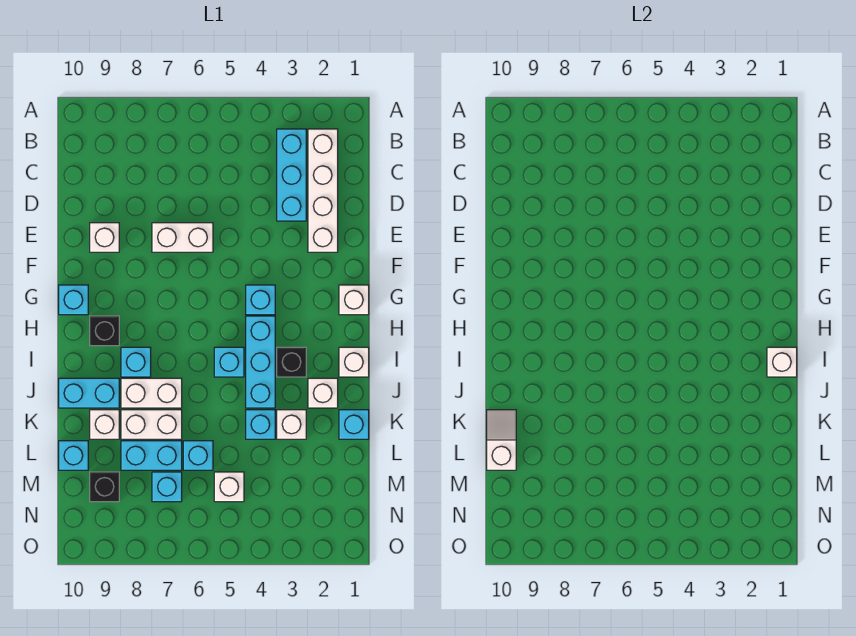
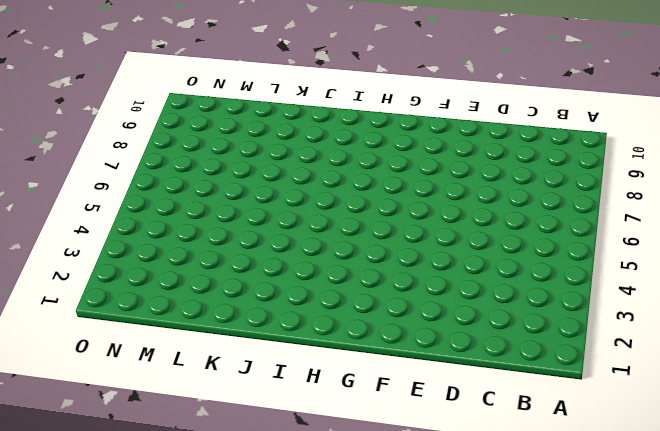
none -> white 1x4 brick [308,129,338,252]
none -> cyan 1x3 brick [277,129,306,221]
none -> white 1x2 brick [152,223,213,252]

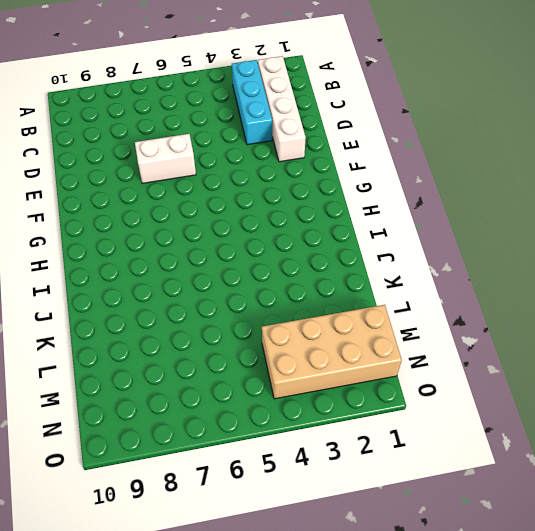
tan 2x4 brick [262,305,402,399] -> none
none -> white 1x1 brick [90,223,119,252]
none -> white 1x1 brick [339,285,369,315]
none -> cyan 1x1 brick [246,285,275,315]

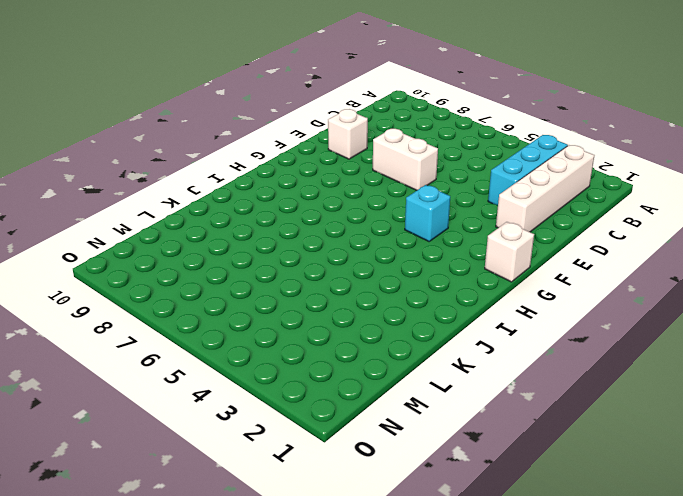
none -> cyan 1x1 brick [59,285,88,315]
none -> cyan 1x3 brick [246,316,275,408]
none -> black 1x1 brick [90,316,119,346]

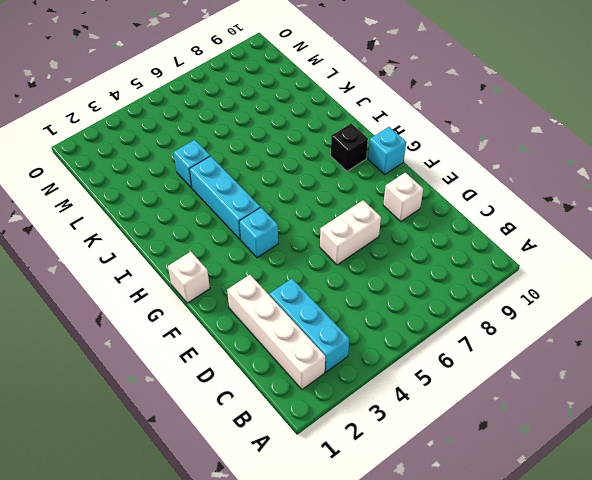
none -> white 1x1 brick [339,347,369,377]
none -> black 1x1 brick [277,347,306,377]
none -> cyan 1x1 brick [214,347,244,377]

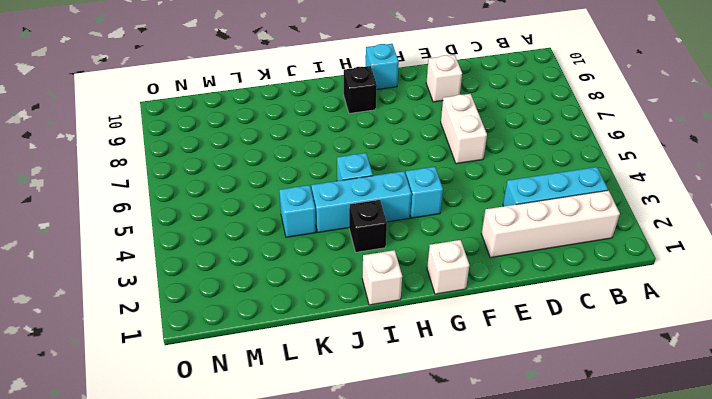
none -> cyan 1x1 brick [121,347,151,377]
none -> white 1x1 brick [308,378,338,408]
none -> white 1x2 brick [121,378,182,408]

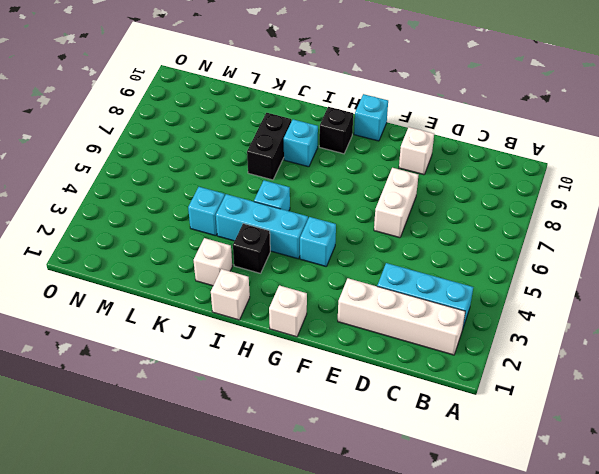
black 1x2 brick [247,113,291,180] -> white 1x2 brick [121,378,182,408]
none -> cyan 1x2 brick [59,378,119,408]
none -> cyan 1x1 brick [339,410,369,439]
none -> white 1x1 brick [277,410,306,439]

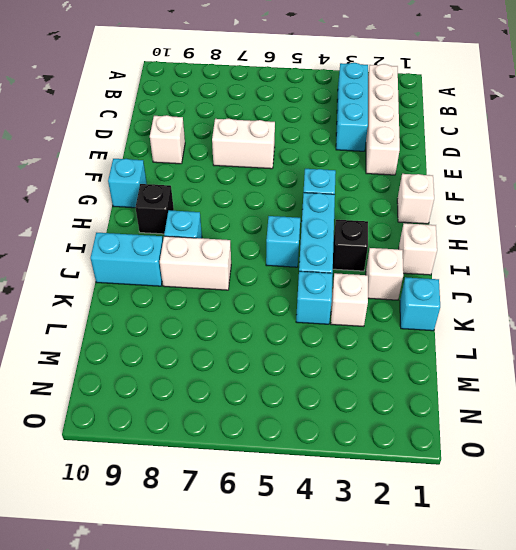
none -> white 1x2 brick [121,410,182,439]
none -> white 1x1 brick [90,410,119,439]
none -> cyan 1x1 brick [183,441,213,470]

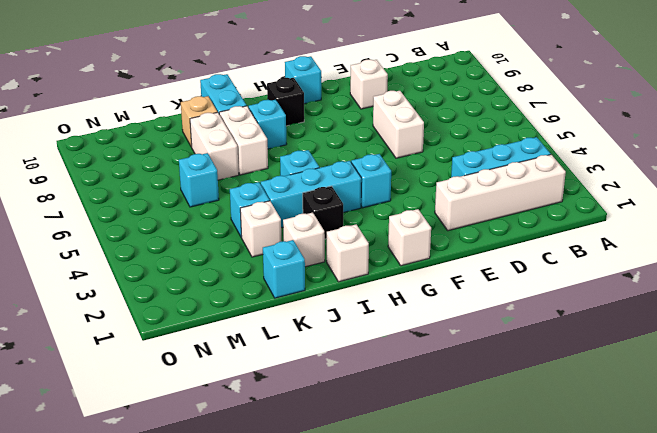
tan 1x1 brick [181,96,217,147] -> white 1x1 brick [90,410,119,439]
none -> cyan 1x2 brick [121,441,182,470]
none -> cyan 1x1 brick [59,441,88,470]
none -> white 1x1 brick [214,472,244,502]

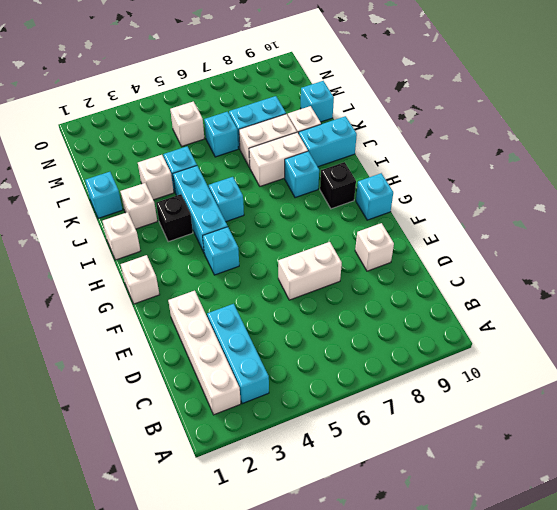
none -> cyan 1x1 brick [152,472,182,502]
none -> black 1x1 brick [90,472,119,502]
none -> white 1x1 brick [767,347,797,377]

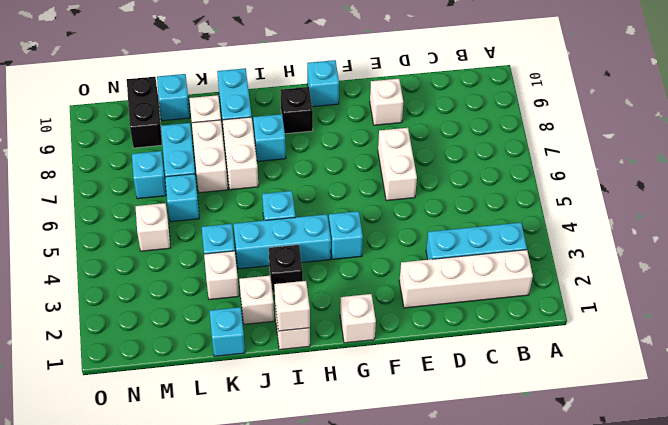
black 1x2 brick [127,77,162,148] -> black 1x1 brick [90,472,119,502]
none -> white 1x2 slope [487,410,516,470]

